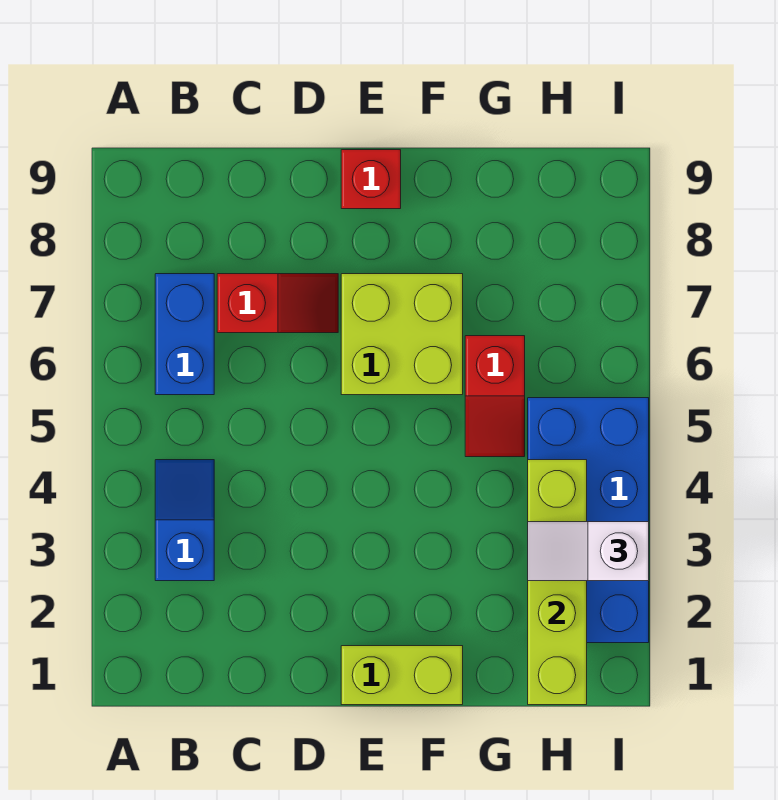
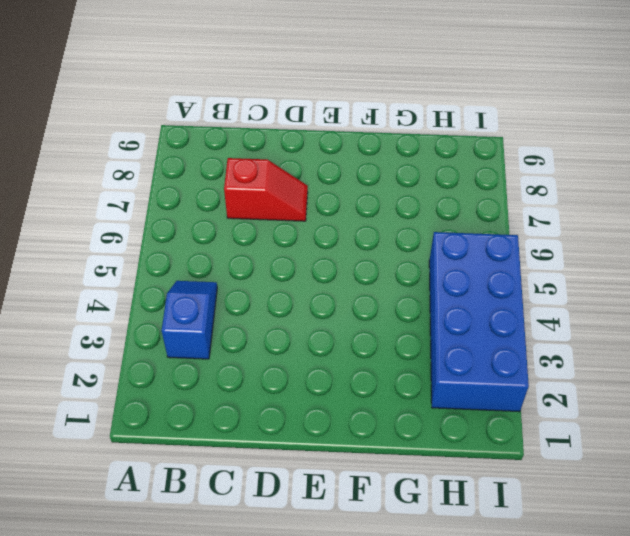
none -> blue 1x2 brick [155,274,214,395]
none -> lime 1x2 brick [341,646,463,705]

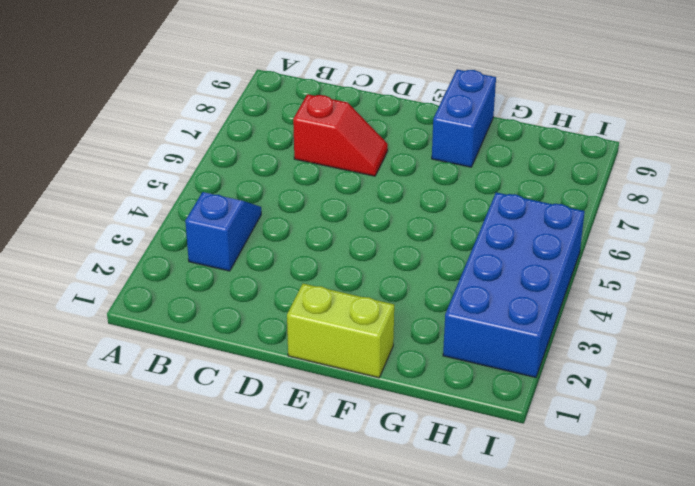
blue 1x2 brick [432,69,496,167] -> blue 1x2 brick moved to [155,274,214,395]
none -> lime 2x2 brick [341,274,463,395]
none -> red 1x1 brick [341,150,401,209]

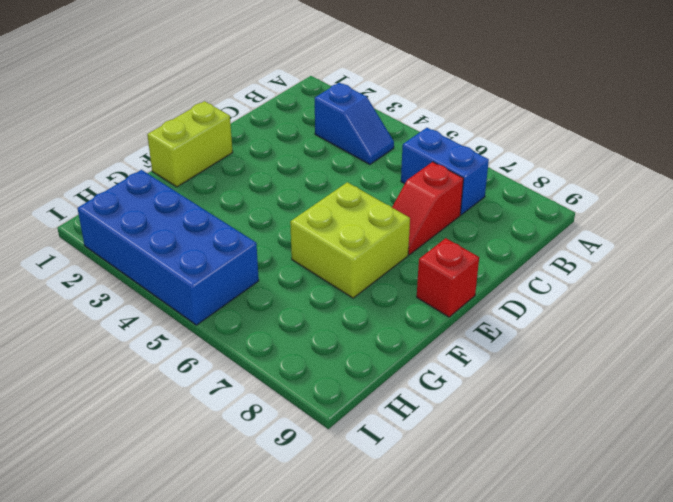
none -> red 1x2 slope [465,336,525,457]
none -> lime 1x4 brick [528,460,587,705]

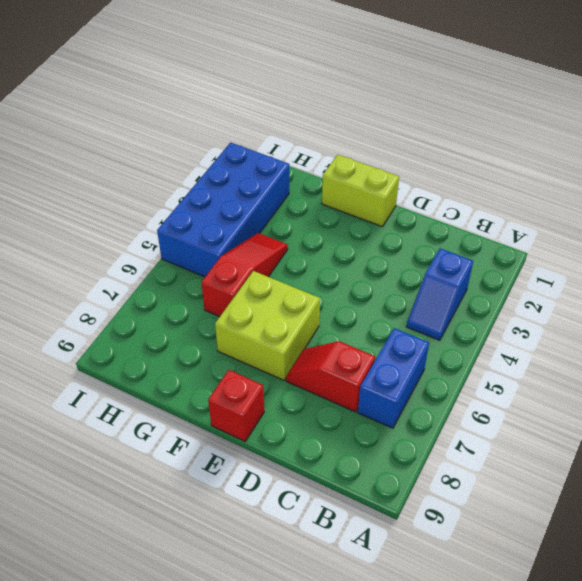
red 1x3 slope [201,233,288,317] -> red 1x2 slope [465,336,525,457]
none -> lime 1x4 brick [528,460,587,705]
none -> white 1x2 slope [528,522,649,581]

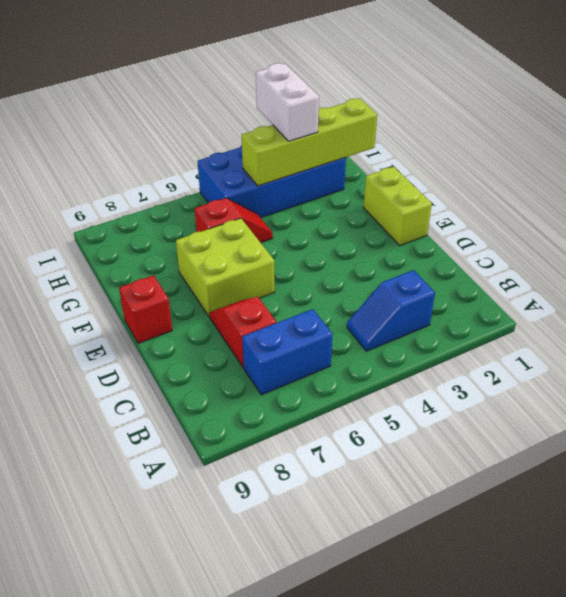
white 1x2 brick [256,63,319,141] -> white 1x2 slope [528,522,649,581]

